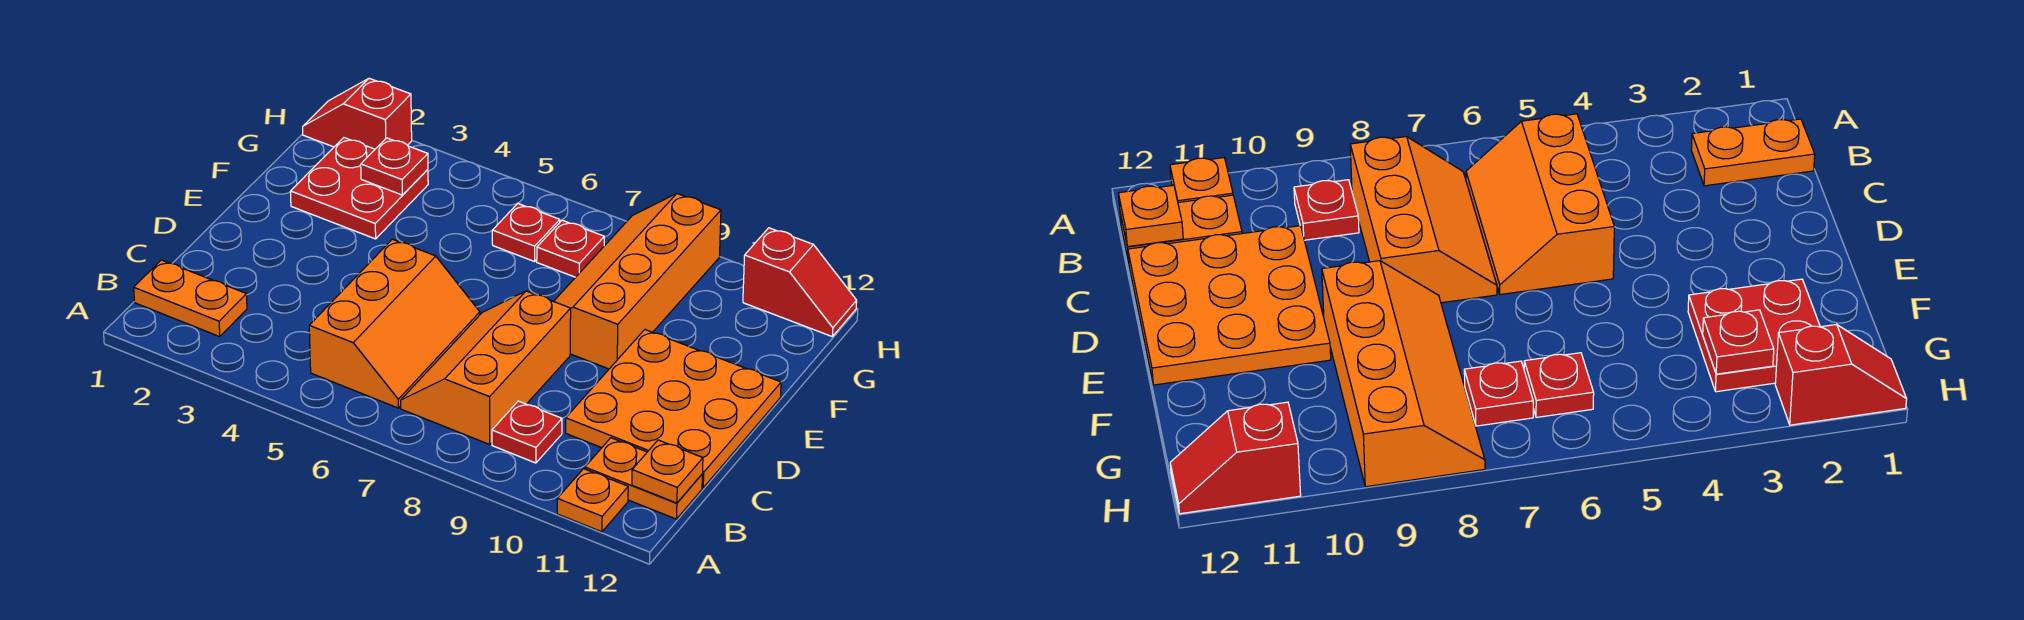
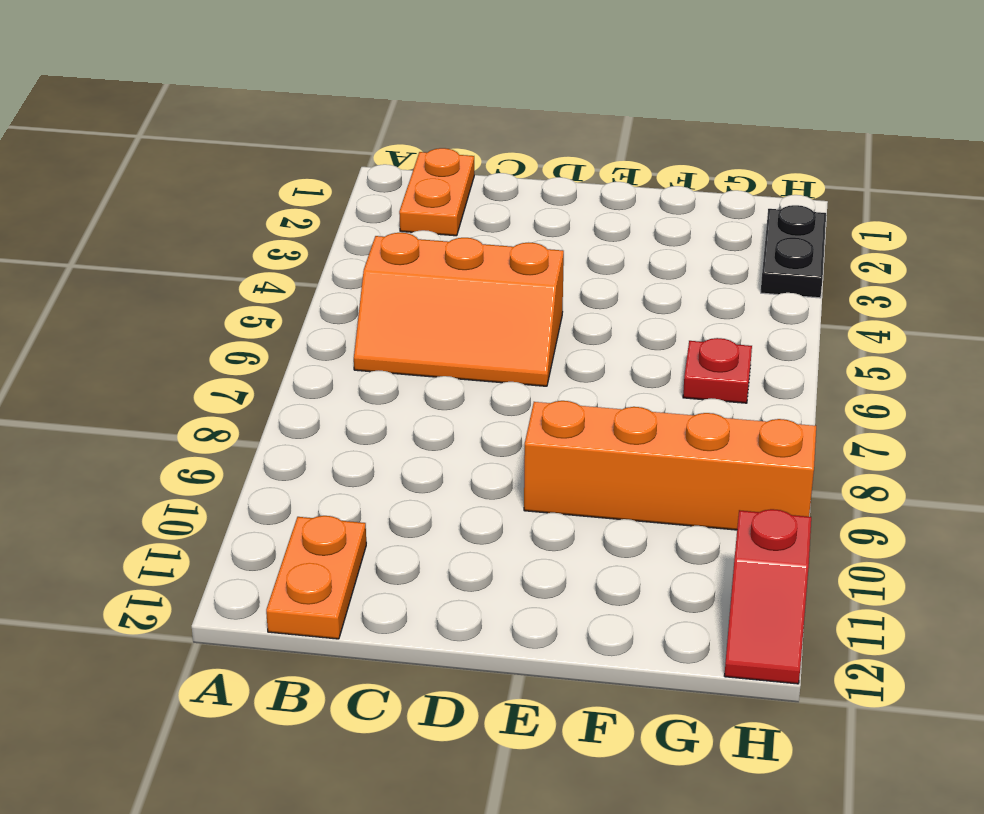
black 1x2 plate [761,205,826,298] -> red 1x2 slope [303,78,412,149]
none -> orange 1x1 plate [557,469,628,532]
none -> orange 2x3 slope [401,291,571,444]
none -> red 1x1 plate [492,401,562,463]

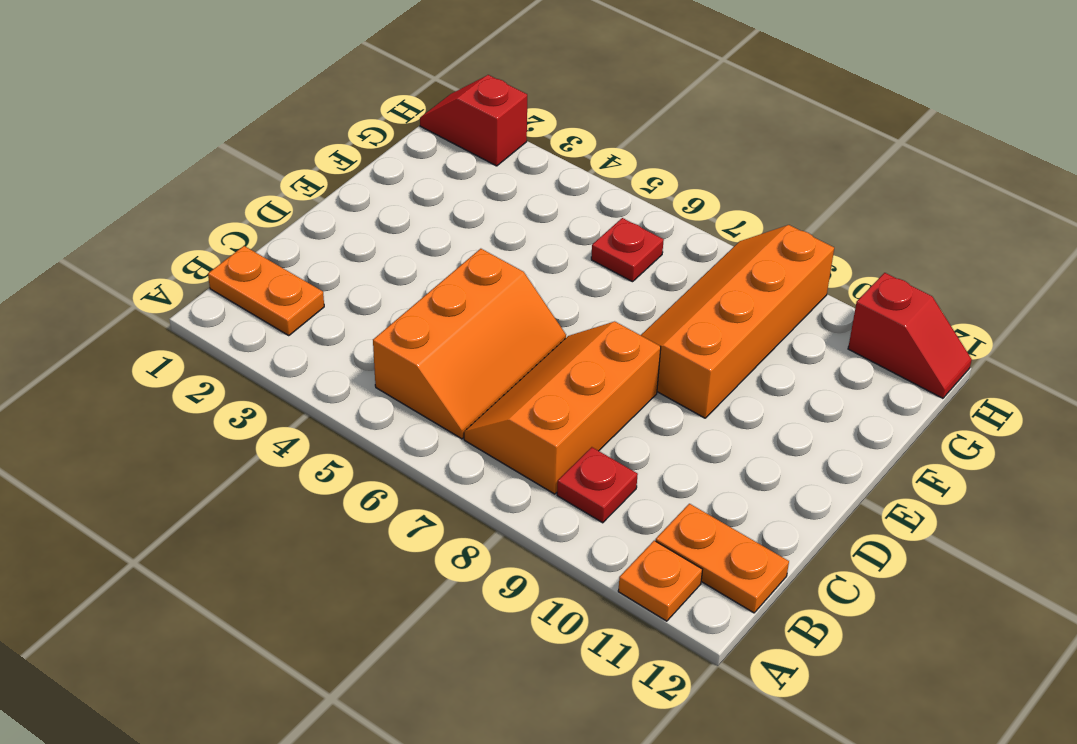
none -> orange 3x3 plate [566,330,781,488]
none -> red 2x2 plate [290,138,428,239]
none -> red 1x1 plate [537,220,604,277]

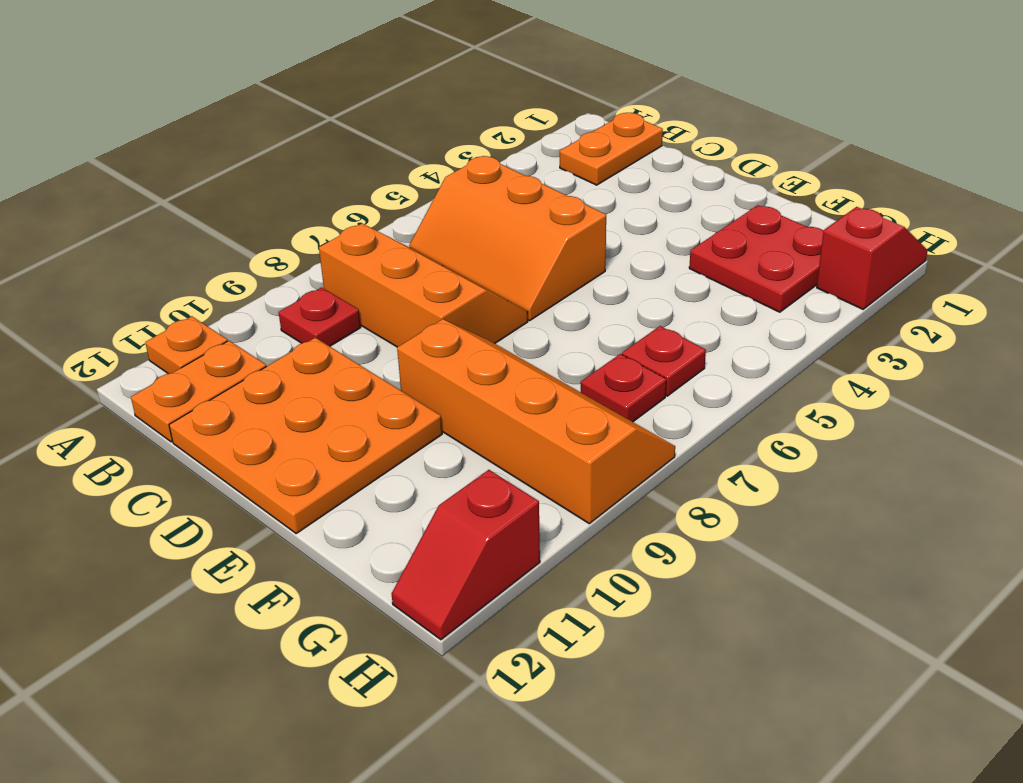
none -> orange 1x1 plate [632,440,703,503]
none -> red 1x1 plate [361,138,428,195]

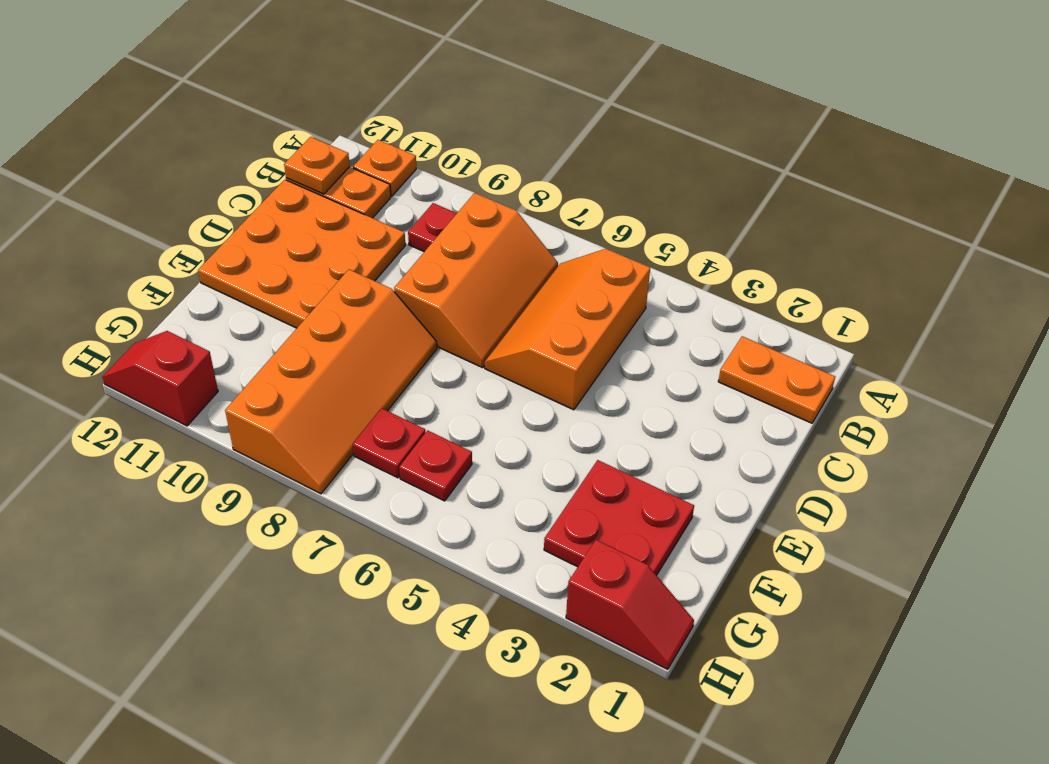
none -> red 1x1 plate [361,138,428,195]

